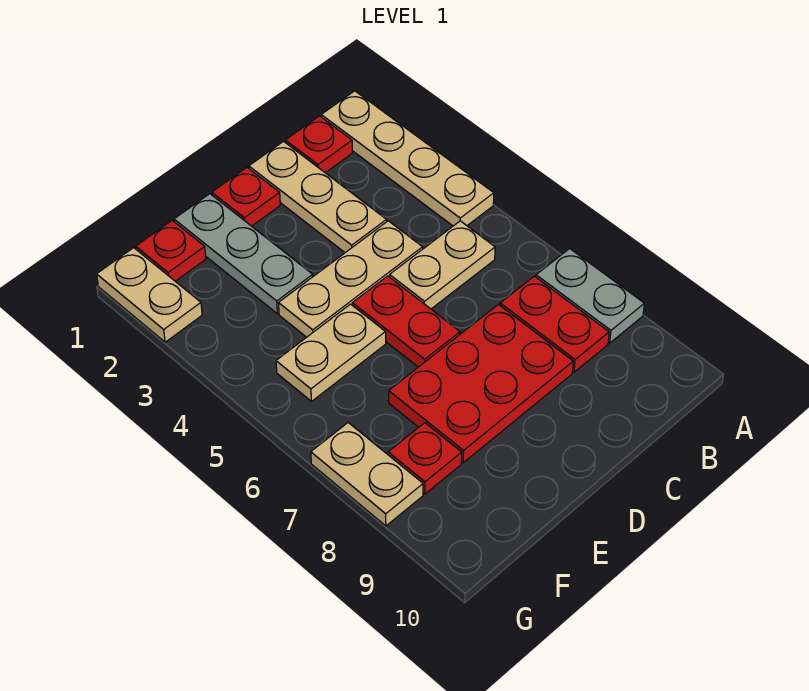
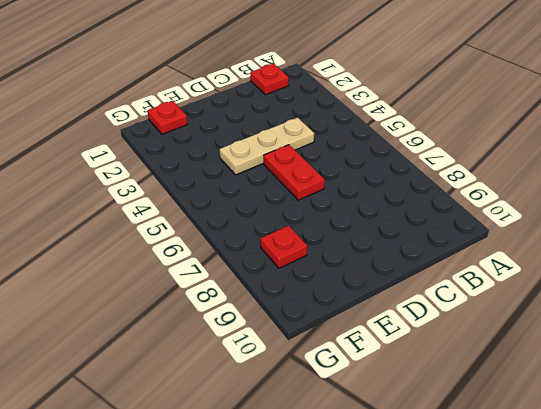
none -> tan 1x4 plate [321,91,494,226]
none -> grey 1x2 plate [536,249,644,343]
none -> tan 1x2 plate [390,221,495,309]

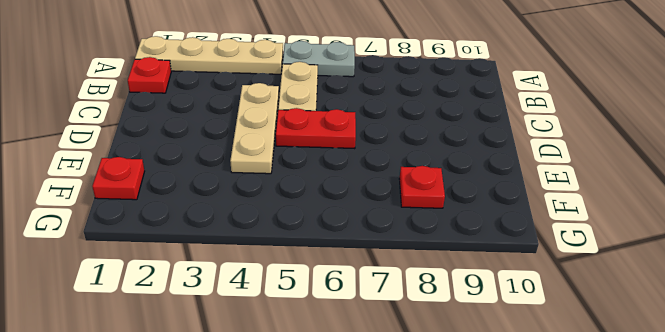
grey 1x2 plate [283,41,355,77] -> grey 1x2 plate moved to [536,249,644,343]
none -> red 1x2 plate [500,276,609,372]
none -> tan 1x3 plate [249,141,387,253]
none -> red 2x3 plate [389,305,573,463]

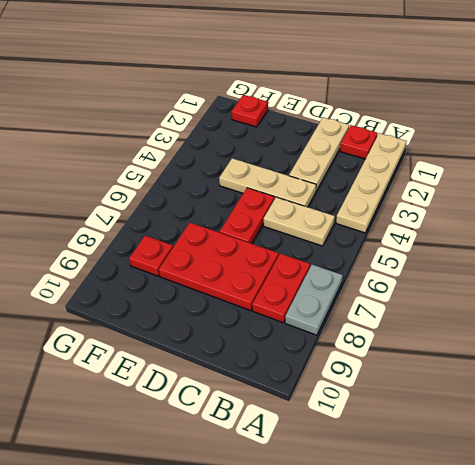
none -> red 1x1 plate [212,167,280,226]
none -> grey 1x3 plate [174,194,313,314]
none -> tan 1x2 plate [276,304,386,401]

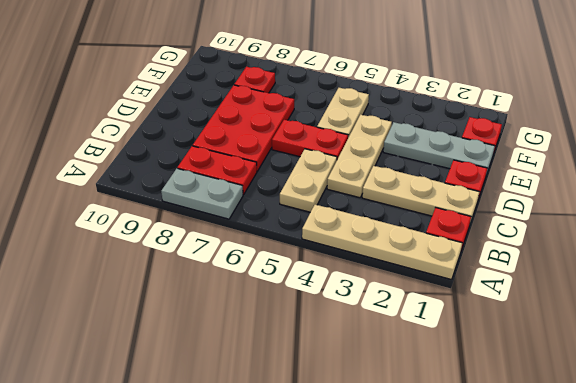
none -> tan 1x2 plate [97,248,202,342]
none -> tan 1x2 plate [311,423,423,526]

